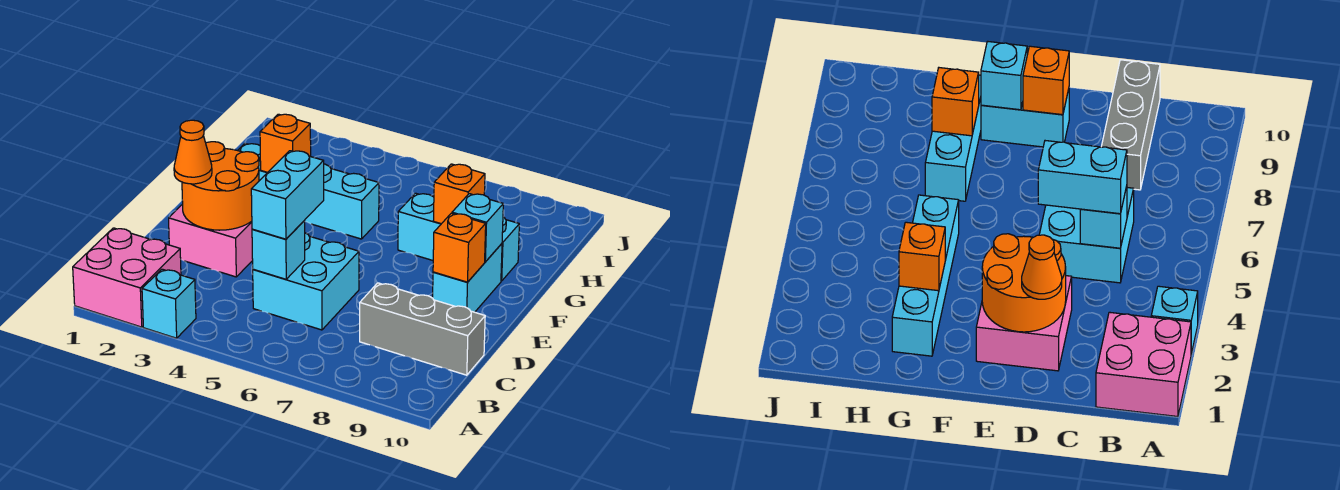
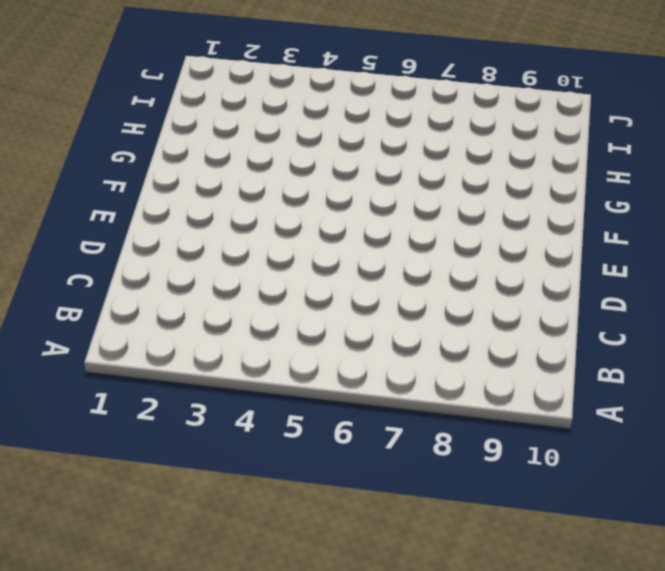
none -> pink 2x2 brick [73,228,181,327]
none -> cyan 1x1 brick [142,269,196,338]
none -> cyan 2x2 brick [253,233,359,330]

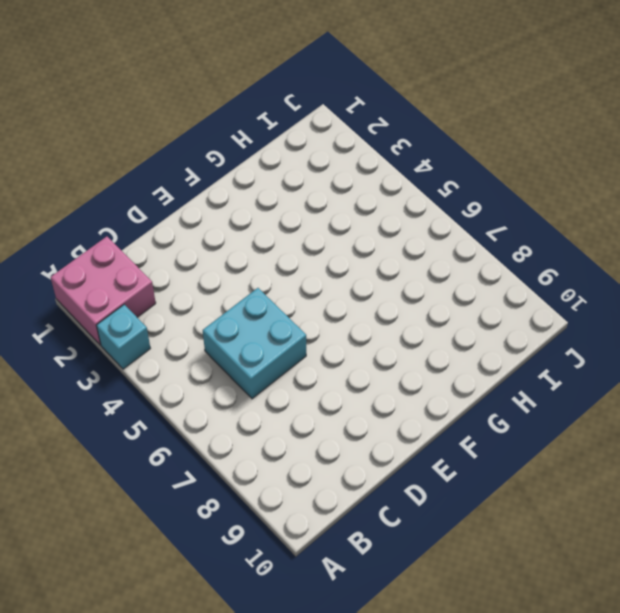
none -> grey 1x3 brick [360,283,485,375]
none -> pink 2x2 brick [169,204,253,277]
none -> cyan 1x2 brick [433,244,502,312]

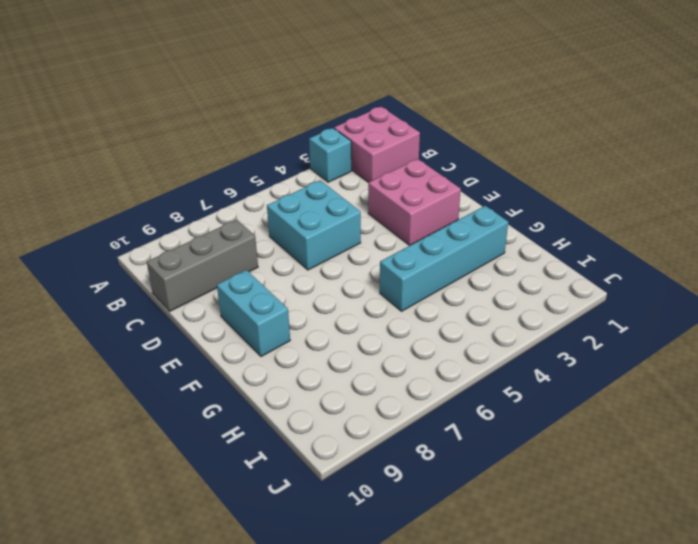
none -> cyan 1x3 brick [398,193,519,281]
none -> cyan 1x1 brick [252,221,305,279]
none -> orange 2x2 round brick [182,142,259,230]

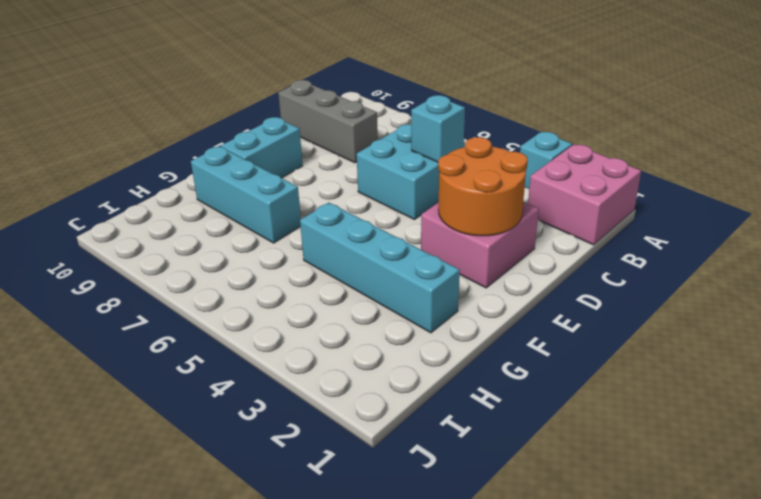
none -> orange 1x1 brick [433,213,486,282]
none -> cyan 1x1 brick [452,194,503,262]
none -> orange 1x1 brick [260,114,311,172]

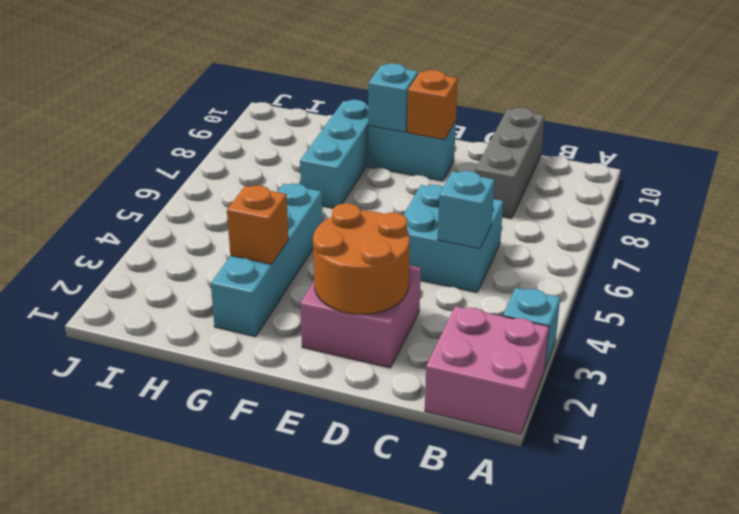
none -> orange 1x1 brick [433,164,485,224]
none -> cyan 1x2 brick [251,151,324,239]
none -> orange 1x1 cone [174,120,212,184]

